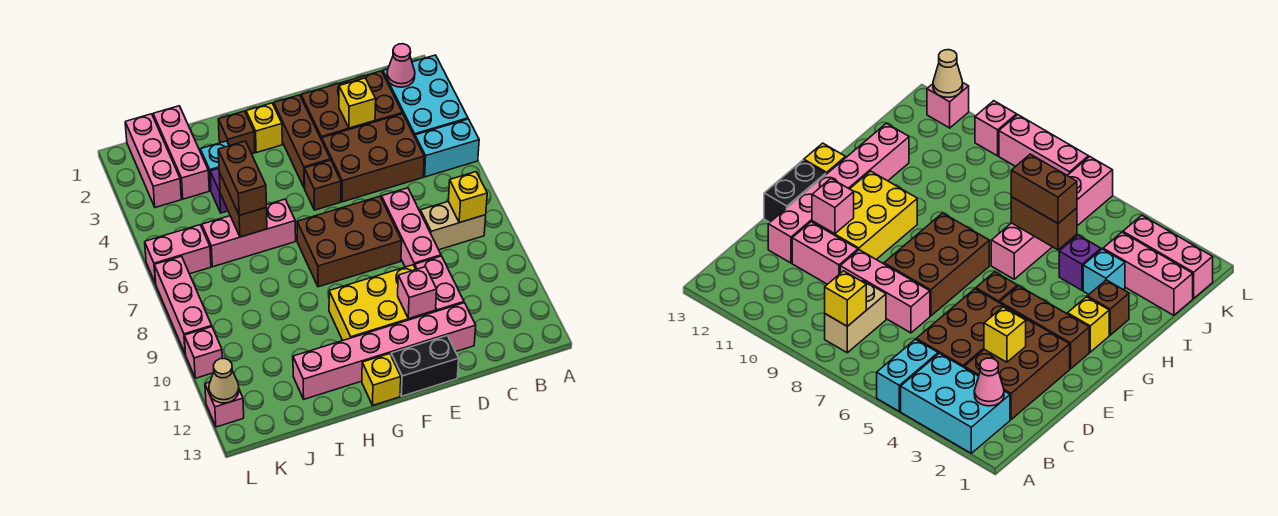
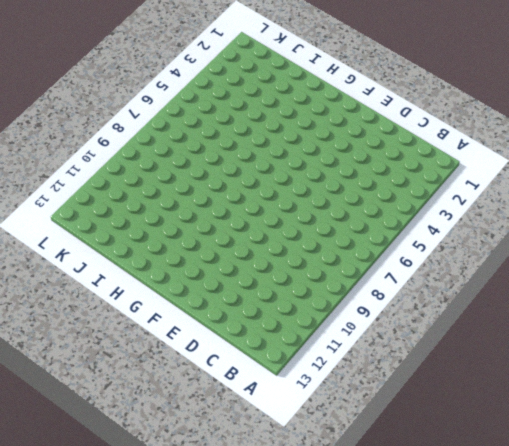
none -> cyan 2x3 brick [383,55,468,136]
none -> cyan 1x2 brick [415,119,479,177]
none -> tan 1x2 brick [420,201,486,250]
none -> brown 2x3 brick [301,71,402,140]

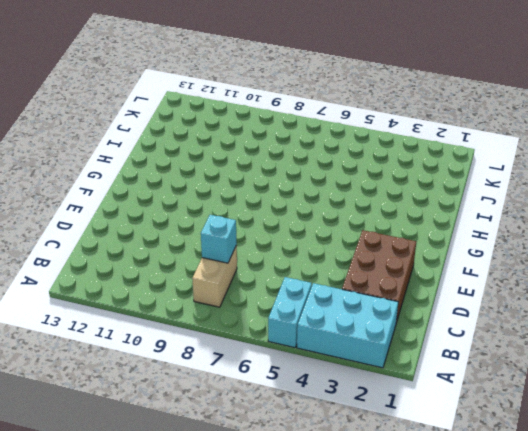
cyan 1x1 brick [201,215,237,263] -> cyan 1x1 brick moved to [200,141,229,190]
none -> brown 2x3 brick [322,114,424,202]
none -> pink 1x3 brick [381,188,441,267]
none -> pink 1x2 brick [415,256,464,312]
none -> pink 1x6 brick [293,303,476,399]

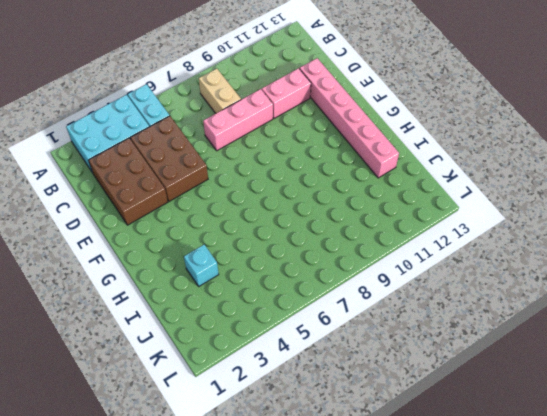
none -> brown 2x3 brick [297,196,402,287]
none -> yellow 2x3 brick [329,265,436,340]
none -> black 1x2 brick [391,335,459,396]
none -> brown 1x3 brick [274,95,330,188]

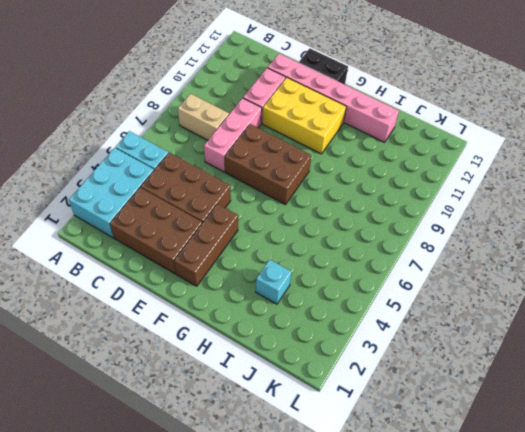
none -> brown 1x1 brick [304,160,341,210]
none -> yellow 1x1 brick [246,103,282,153]
none -> yellow 1x1 brick [362,354,401,405]
none -> brown 1x1 brick [218,111,255,154]

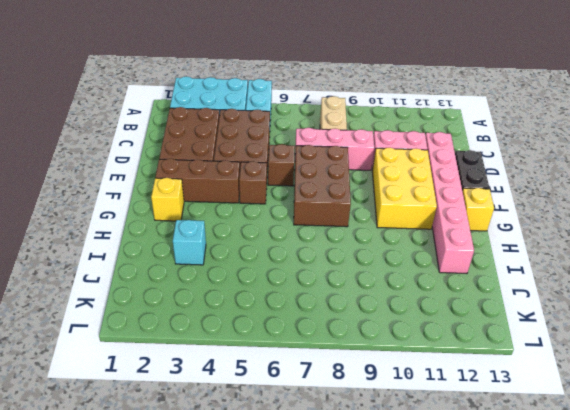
brown 1x1 brick [268,144,295,186] -> brown 1x1 brick moved to [218,111,255,154]
none -> pink 1x3 brick [202,199,296,267]
none -> purple 1x1 brick [210,168,228,213]
none -> pink 1x3 brick [153,106,209,199]
none -> pink 1x3 brick [125,114,181,208]

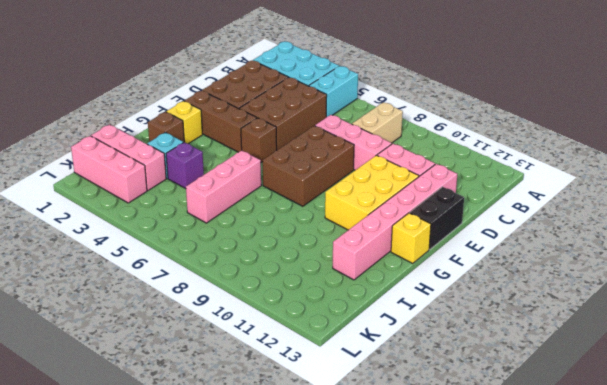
none -> pink 1x2 brick [145,225,211,284]
none -> pink 1x3 brick [154,256,212,354]
none -> pink 1x1 brick [184,327,222,378]
none -> pink 1x1 brick [205,382,244,427]

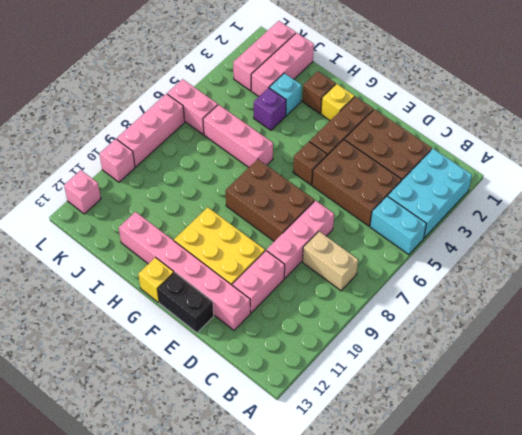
none -> pink 1x1 cone [387,44,415,87]
none -> yellow 1x1 brick [448,172,487,223]
none -> yellow 1x1 brick [339,78,376,128]
none -> pink 1x1 brick [398,267,437,319]

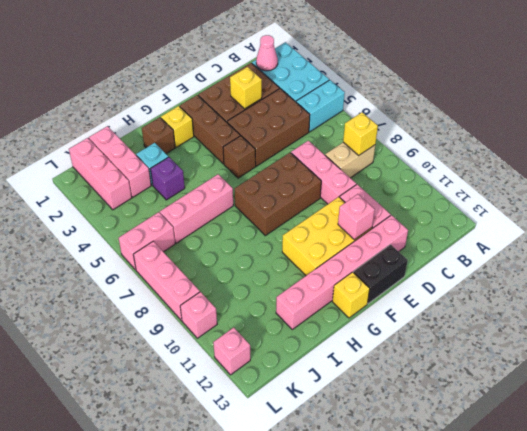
none -> brown 1x2 brick [219,172,267,237]
none -> tan 1x1 cone [209,358,239,403]
none -> brown 1x2 brick [218,141,266,215]

